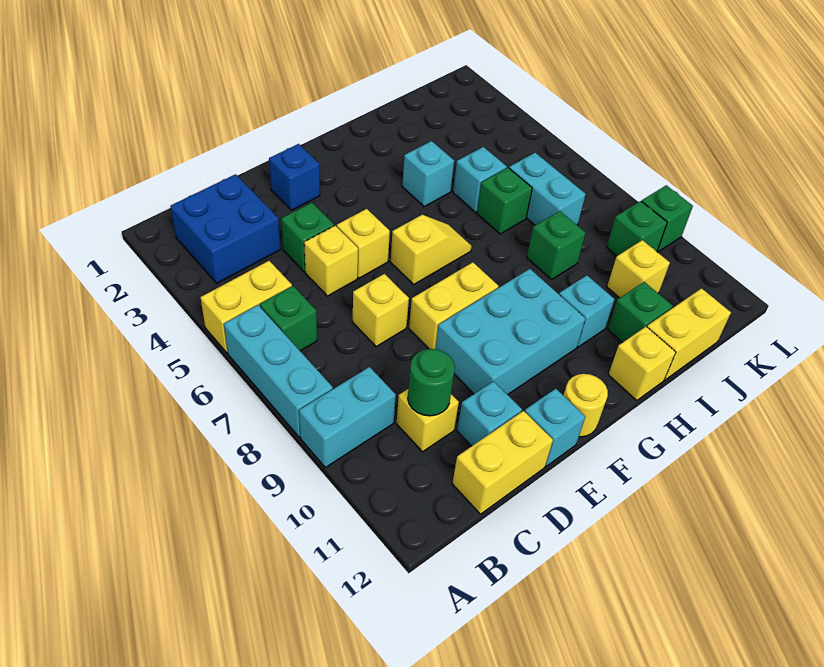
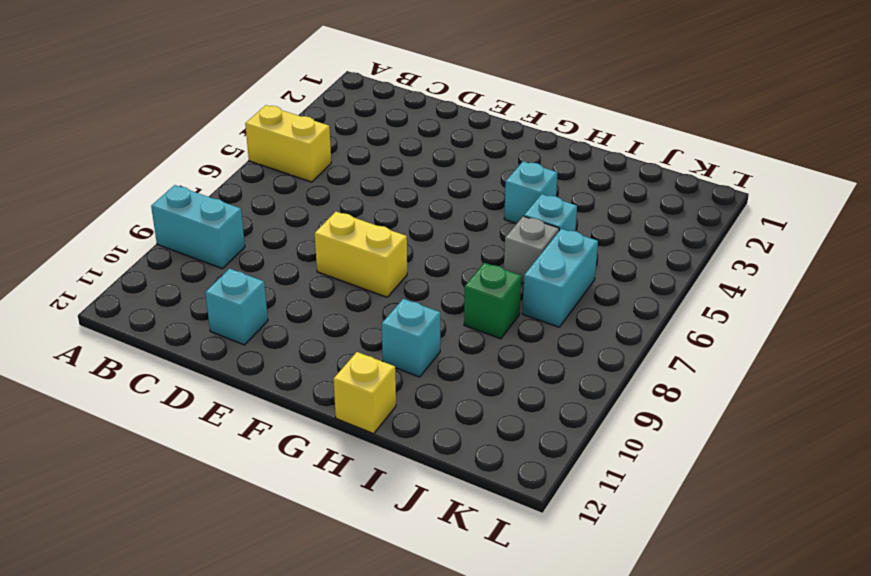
grey 1x1 brick [504,216,559,284] -> green 1x1 brick [477,168,532,234]
none -> cyan 1x3 brick [224,305,333,437]
none -> blue 2x2 brick [170,174,280,283]
none -> green 1x1 brick [260,286,317,351]
none -> yellow 1x1 brick [396,389,459,452]

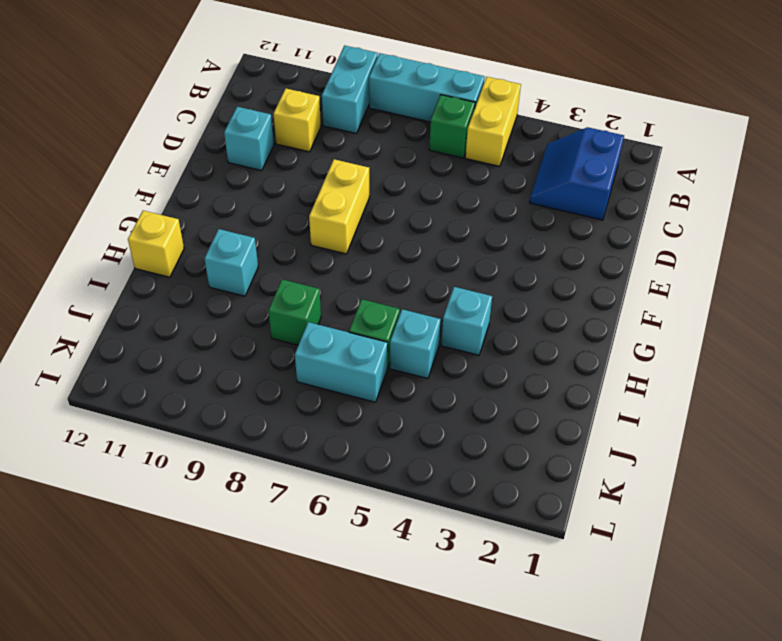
blue 2x2 slope [530,127,624,220] -> blue 2x2 brick [170,174,280,283]
none -> yellow 1x2 brick [452,411,553,514]
none -> green 1x1 brick [281,203,334,272]
none -> yellow 1x1 brick [304,226,358,296]
none -> yellow 1x1 brick [353,274,409,347]

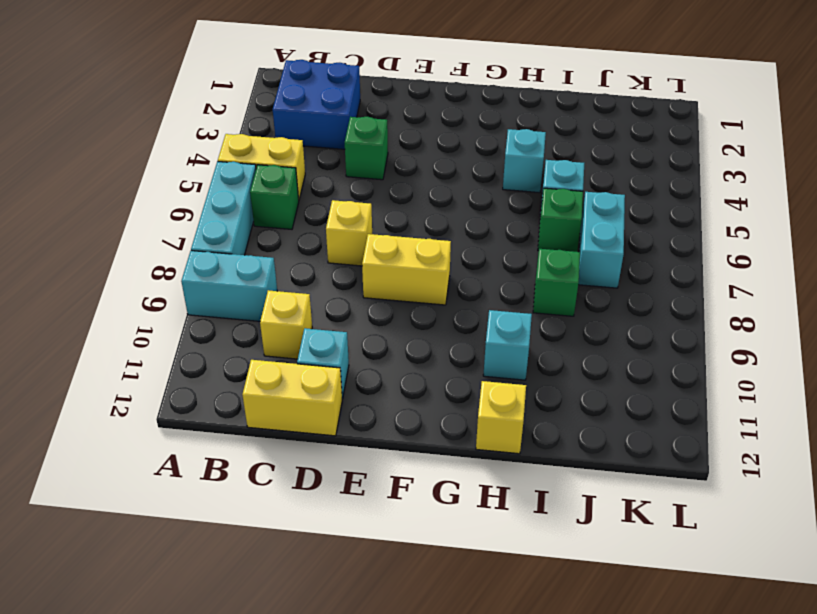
none -> yellow 1x1 brick [304,226,358,296]
none -> blue 1x1 brick [269,144,320,210]
none -> yellow 1x1 brick [337,209,390,278]
none -> cyan 2x3 brick [436,269,585,395]

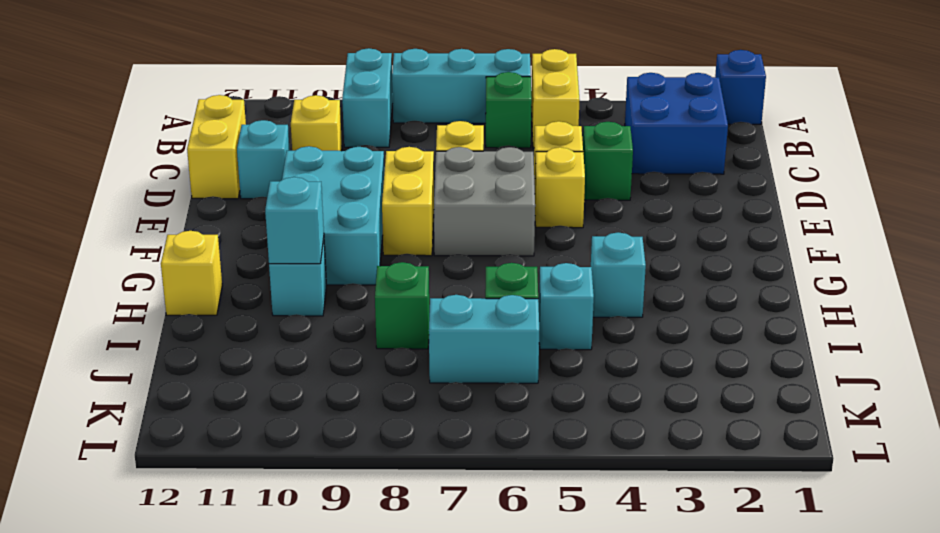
blue 1x1 brick [715,50,766,124] -> blue 1x1 brick moved to [269,144,320,210]
grey 2x2 brick [434,147,535,256] -> yellow 1x2 slope [391,215,472,284]
cyan 1x1 brick [265,177,324,264] -> cyan 1x1 brick moved to [525,389,585,466]
none -> yellow 1x1 round brick [563,374,608,437]
none -> green 1x1 brick [608,282,673,343]
none -> yellow 1x2 brick [647,288,731,380]
none -> yellow 1x1 brick [607,240,670,298]

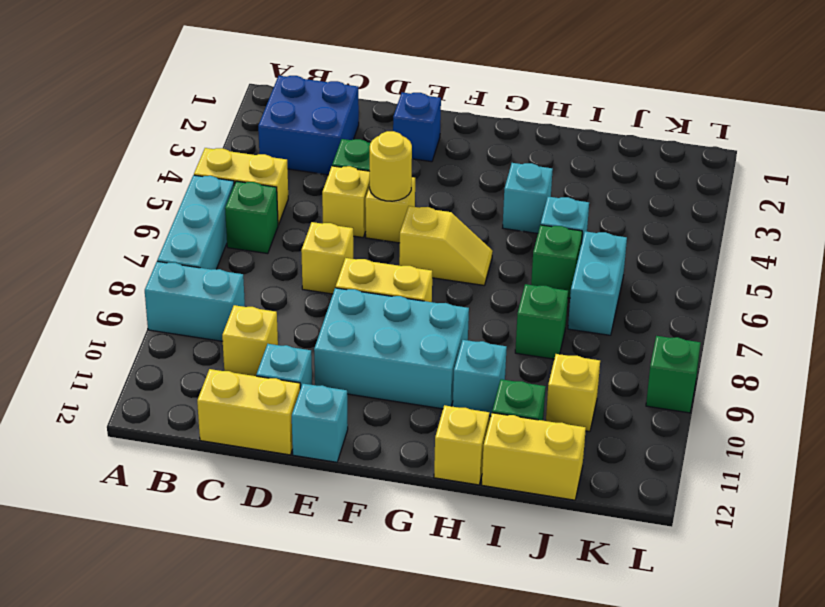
yellow 1x1 round brick [370,131,412,201] -> yellow 1x1 round brick moved to [563,374,608,437]
none -> green 1x1 brick [607,201,667,256]
none -> green 1x1 round brick [408,349,455,416]

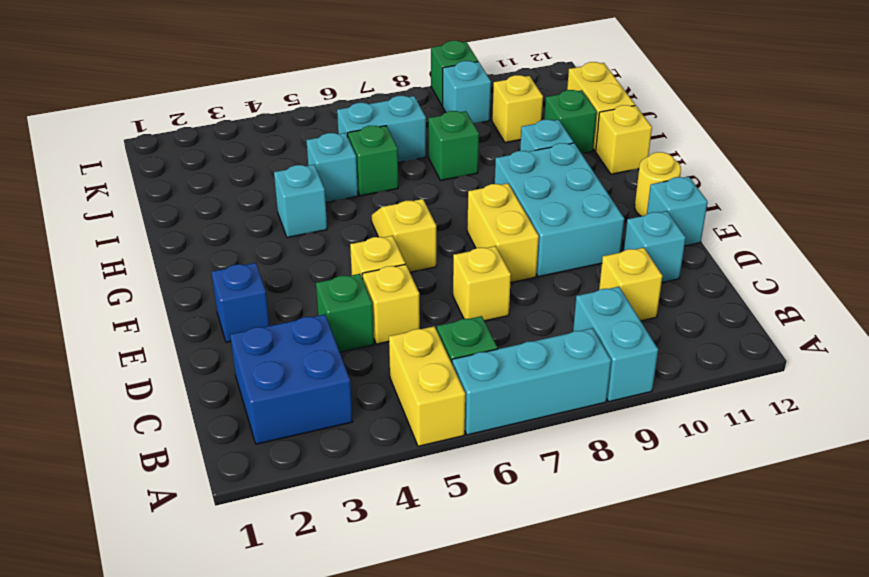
cyan 1x1 brick [443,61,491,123] -> green 1x1 brick [607,201,667,256]
none -> yellow 1x2 brick [452,411,553,514]
none -> green 1x1 round brick [408,349,455,416]

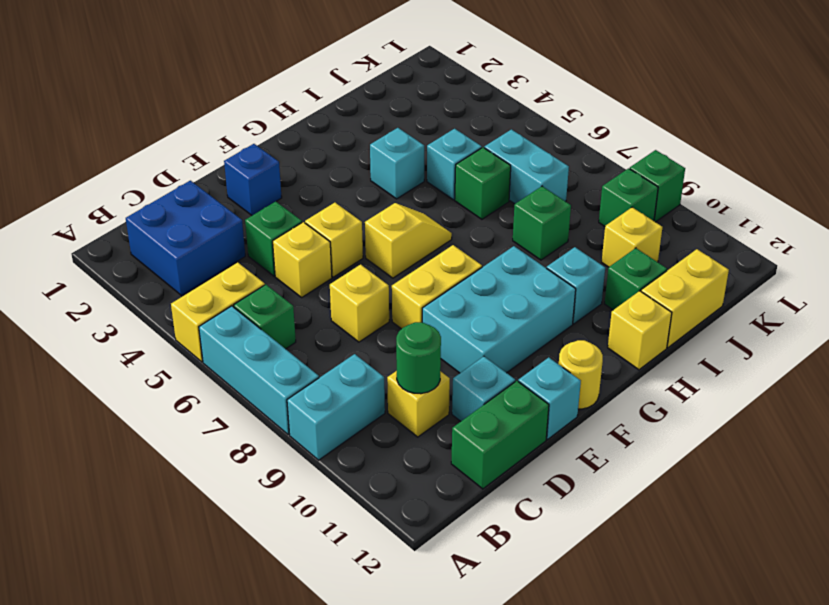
green 1x2 brick [451,381,549,489] -> yellow 1x2 brick [452,411,553,514]

